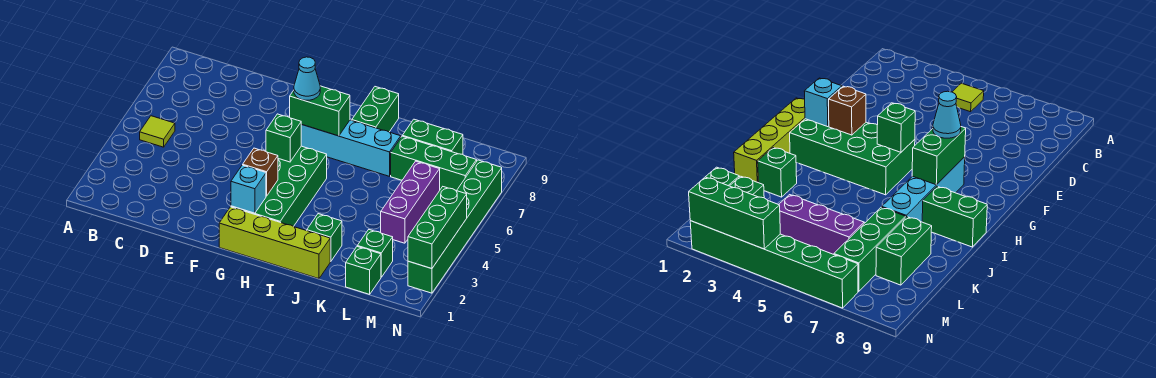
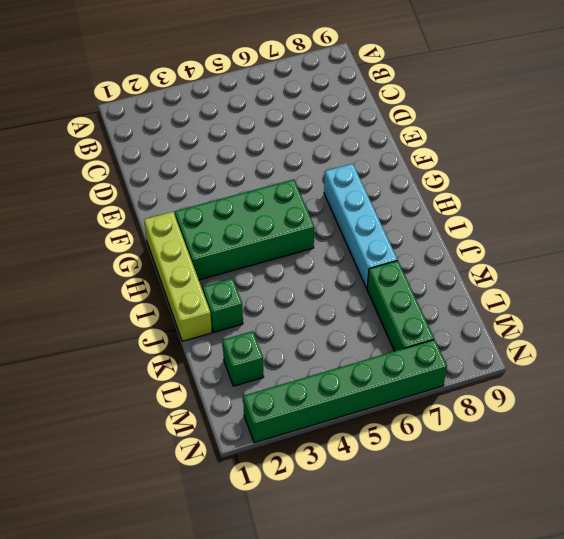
none -> lime 1x1 tile [140,116,175,147]
none -> green 1x2 brick [352,87,399,132]
none -> green 1x2 brick [402,119,463,154]

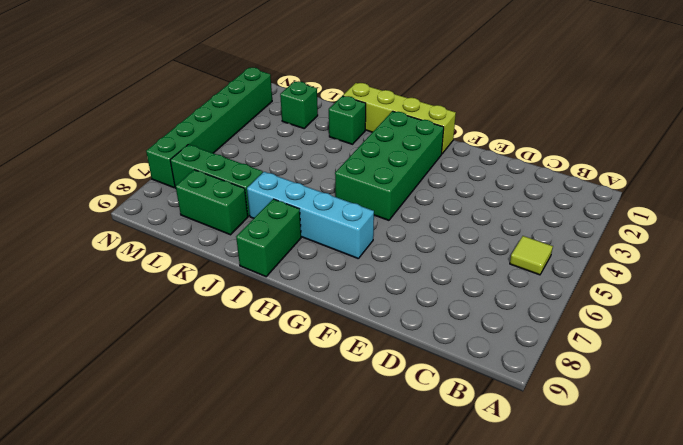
none -> green 1x1 brick [346,247,381,294]
none -> purple 1x3 brick [381,161,440,243]
none -> cyan 1x1 brick [231,165,266,213]

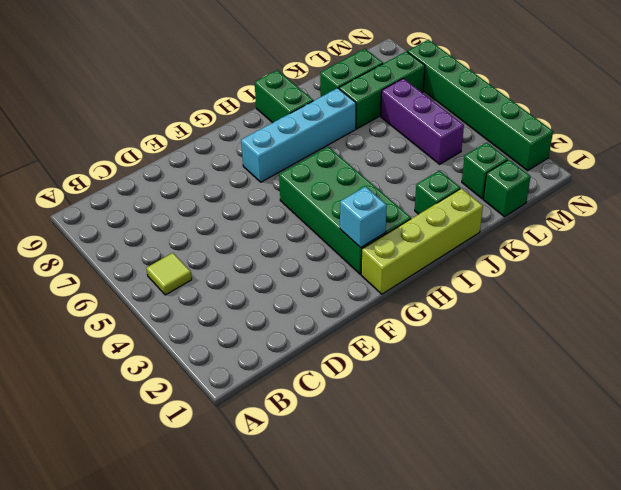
none -> brown 1x1 brick [243,148,278,196]
none -> green 1x1 brick [266,114,302,162]
none -> green 1x2 brick [290,86,350,136]

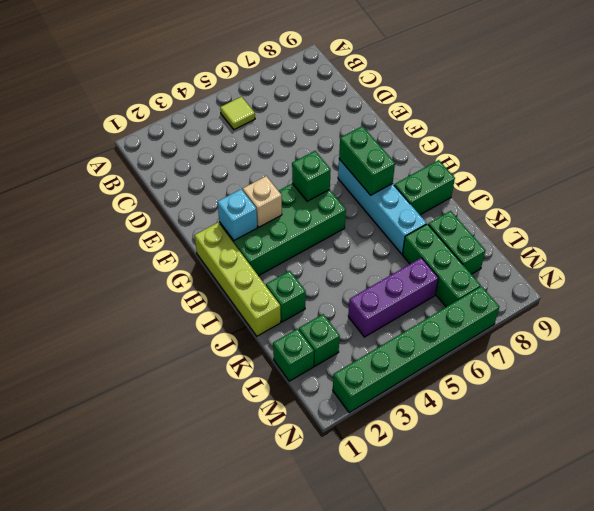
tan 1x1 brick [243,176,282,227] -> brown 1x1 brick [243,148,278,196]
none -> green 1x3 brick [408,187,467,269]
none -> cyan 1x1 cone [294,57,320,100]

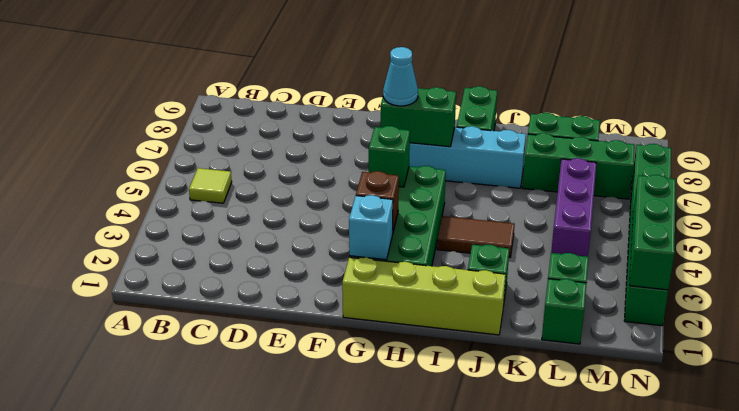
brown 1x2 tile [437,216,515,257] -> none

